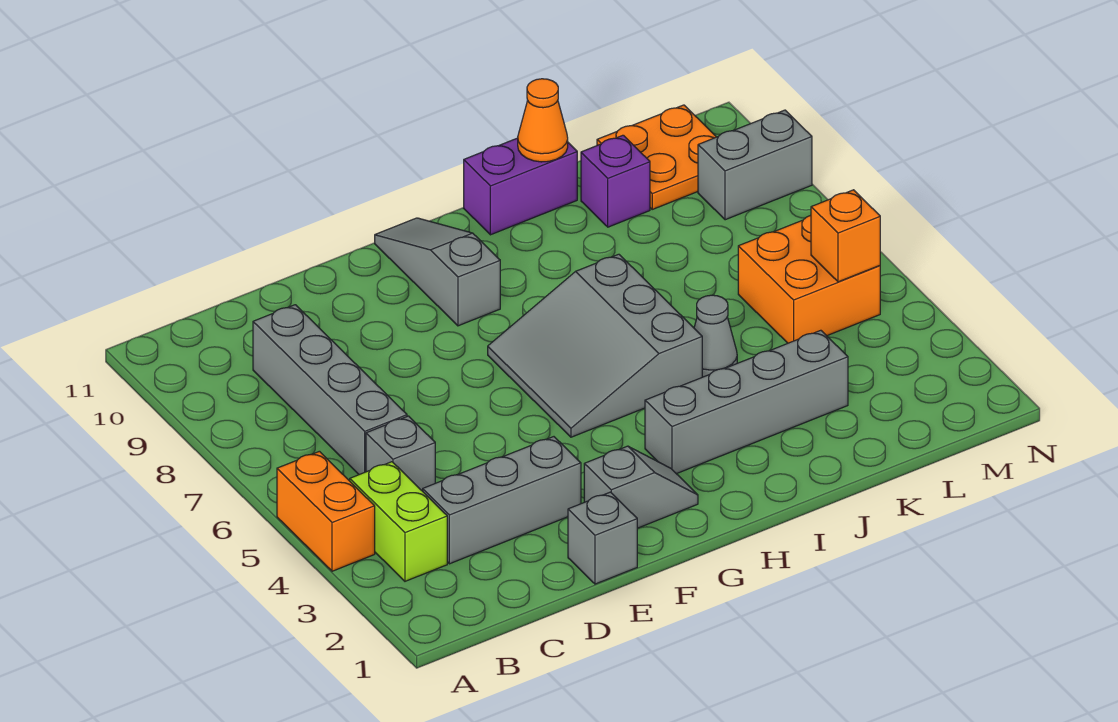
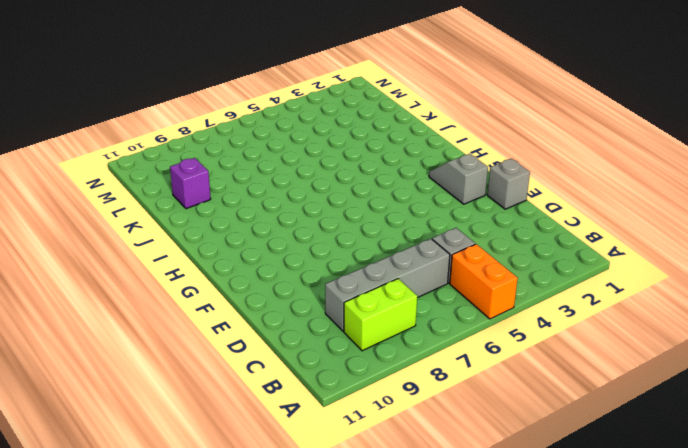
orange 1x2 brick [450,244,518,319] -> orange 1x2 brick turned to [277,451,375,571]
lime 1x2 brick [344,279,417,351] -> lime 1x2 brick moved to [350,462,447,581]
none -> grey 1x3 brick [423,437,581,564]
none -> grey 3x3 slope [488,254,702,437]
none -> grey 1x3 slope [375,218,500,326]

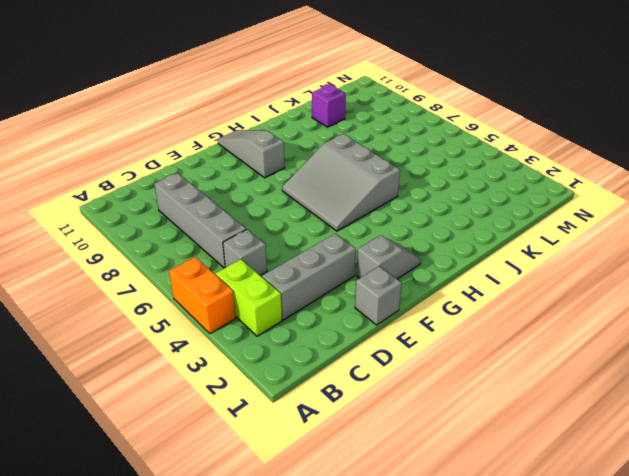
none -> grey 1x4 brick [645,330,848,474]
none -> purple 1x2 brick [464,138,577,235]
none -> grey 1x1 cone [694,295,737,377]

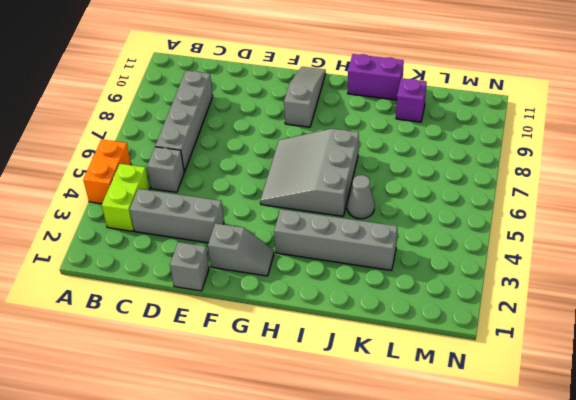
none -> orange 2x2 brick [738,215,880,343]
none -> orange 2x2 plate [597,105,716,209]
none -> grey 1x2 brick [698,110,812,220]

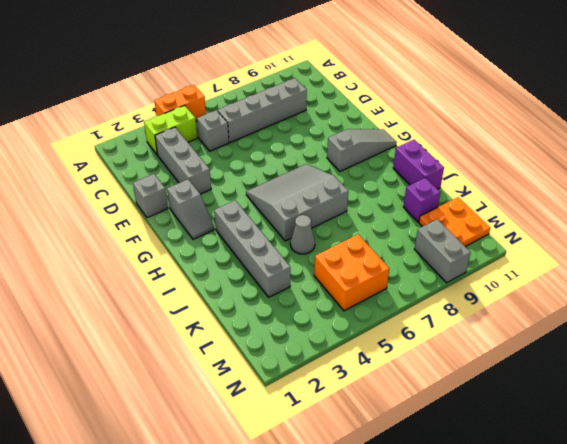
none -> orange 1x1 cone [518,79,568,162]
none -> orange 1x1 brick [811,190,880,282]

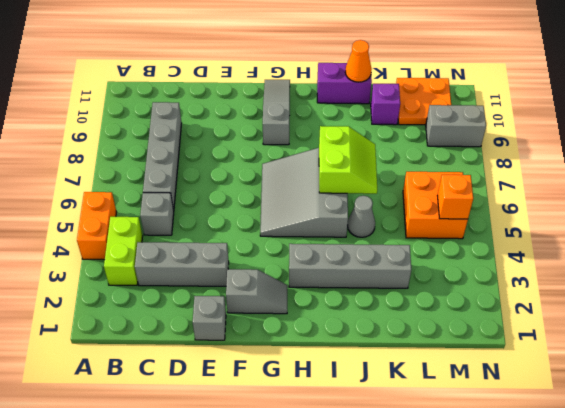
lime 2x2 slope [319,126,377,194] -> none

